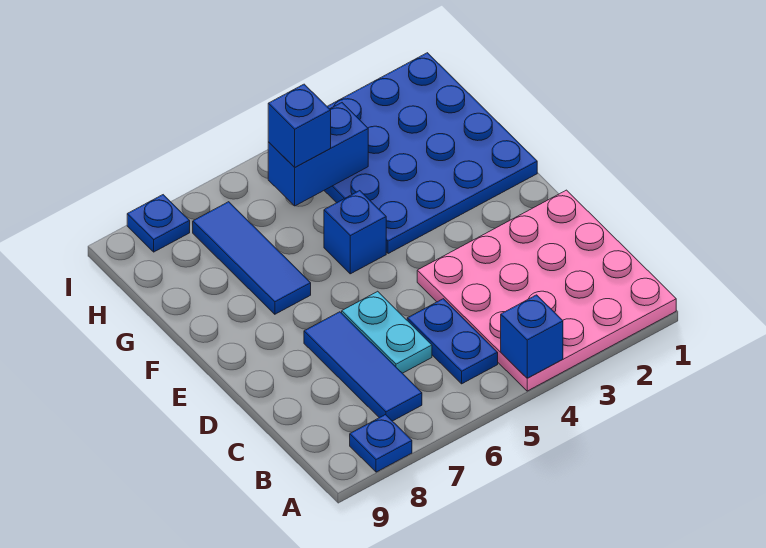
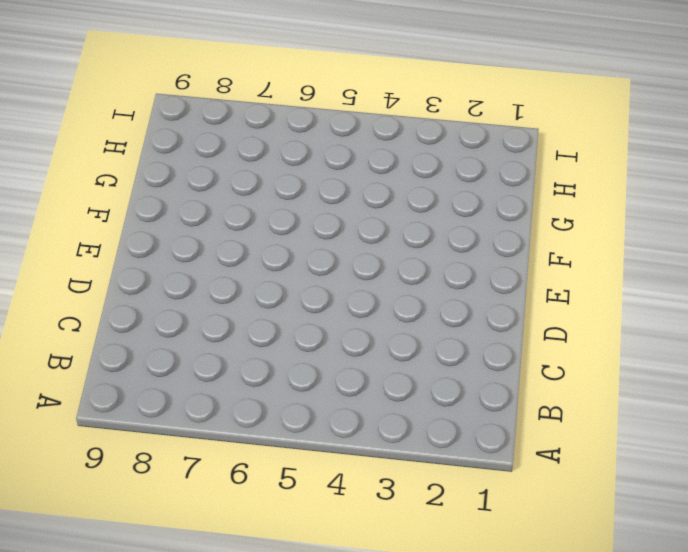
none -> pink 4x4 plate [417,190,676,391]
none -> blue 1x1 plate [350,415,412,472]
none -> blue 1x2 plate [407,299,498,384]

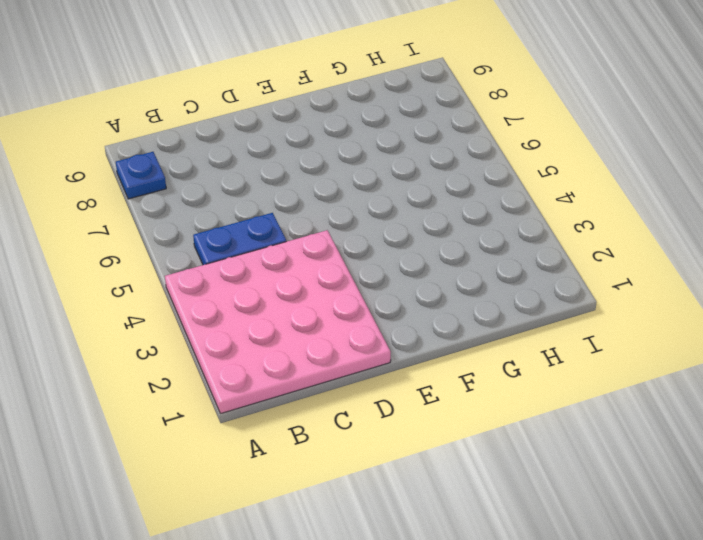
none -> blue 1x3 tile [304,312,422,421]
none -> cyan 1x2 plate [342,291,432,373]
none -> blue 4x4 plate [324,53,537,254]

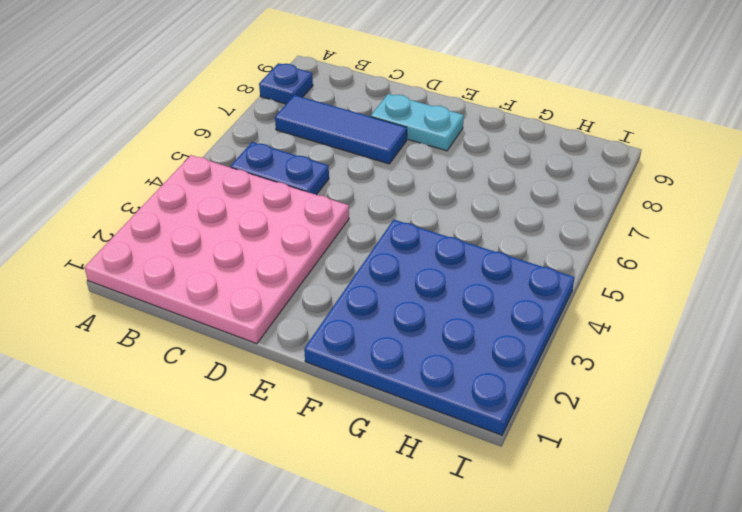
cyan 1x2 plate [371,94,464,151] -> cyan 1x2 plate moved to [342,291,432,373]
none -> blue 1x1 brick [324,191,386,274]
none -> blue 1x3 tile [193,202,311,314]
none -> blue 1x1 plate [127,195,190,252]

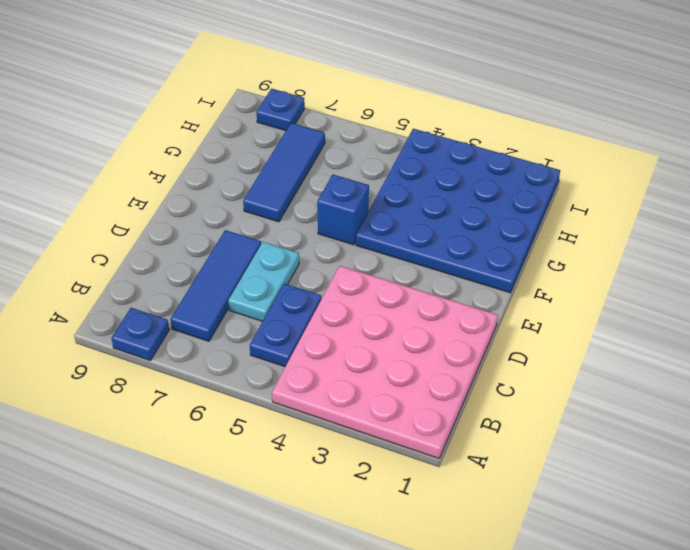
none -> blue 1x1 brick [501,295,563,378]
none -> blue 1x2 brick [268,103,368,206]
none -> blue 1x1 brick [268,84,331,167]

